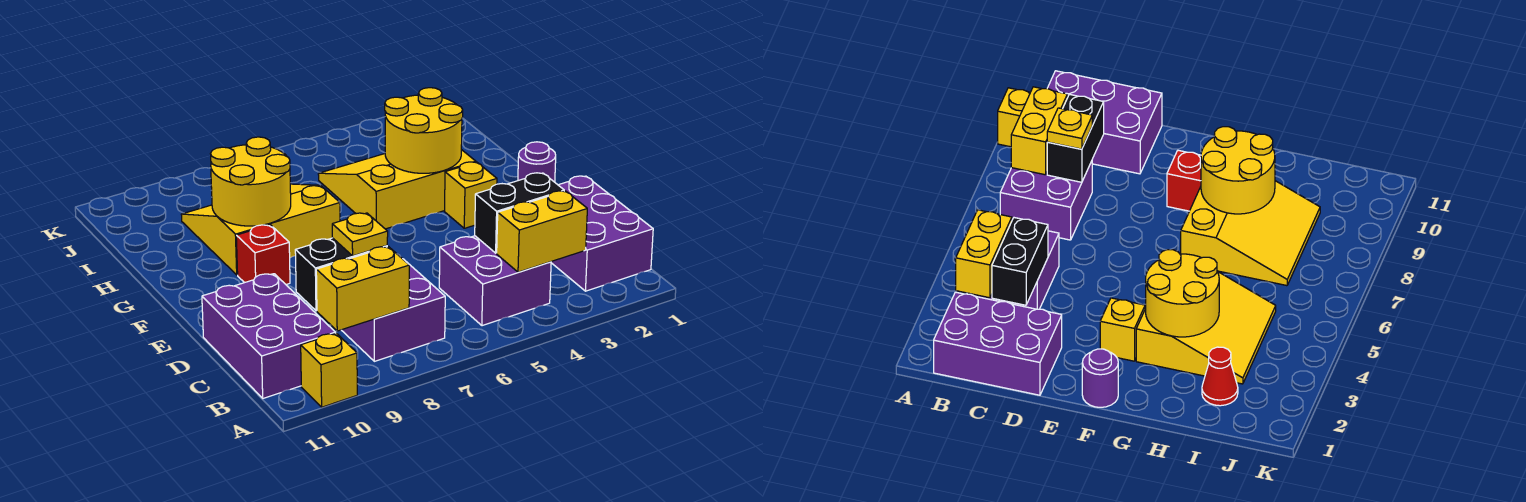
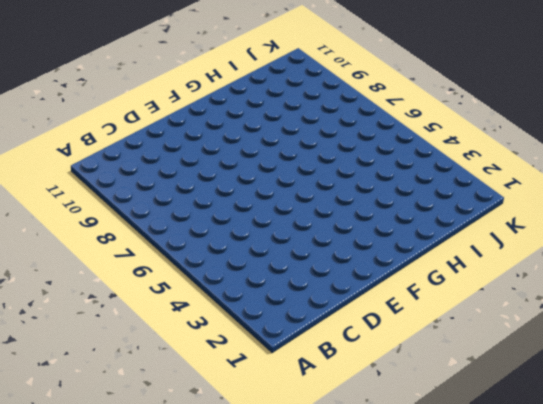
none -> yellow 1x1 brick [301,333,357,407]
none -> purple 2x3 brick [551,176,653,291]
none -> purple 2x2 brick [439,236,551,326]

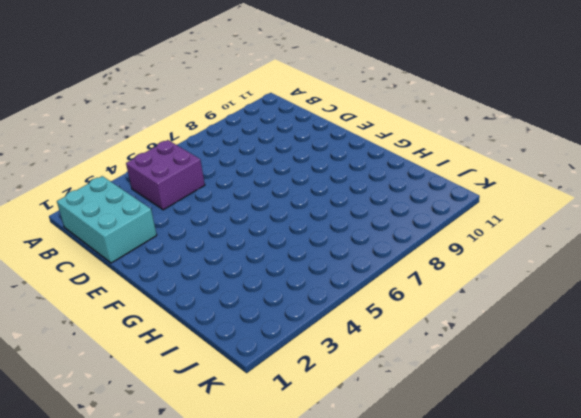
cyan 2x3 brick [57,176,157,263] -> purple 2x3 brick [551,176,653,291]
none -> yellow 1x1 brick [301,333,357,407]
none -> purple 2x2 brick [342,259,445,361]
none -> purple 2x3 brick [202,274,335,398]

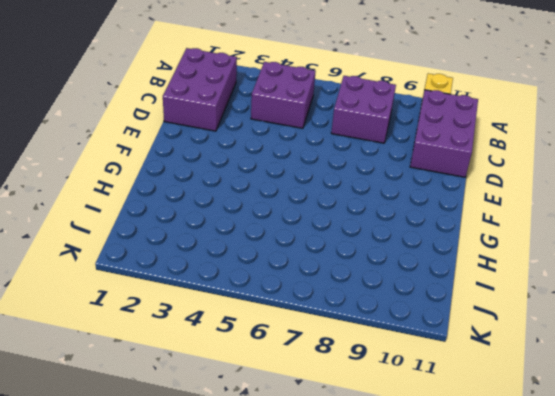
none -> purple 1x1 round brick [518,142,556,182]
none -> yellow 1x1 brick [445,162,497,228]
none -> red 1x1 brick [236,225,290,285]

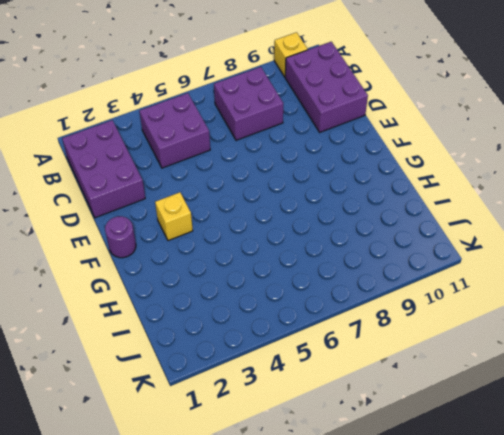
none -> red 1x1 brick [236,225,290,285]
none -> yellow 3x3 slope [318,150,476,229]
none -> yellow 3x3 slope [181,184,340,275]

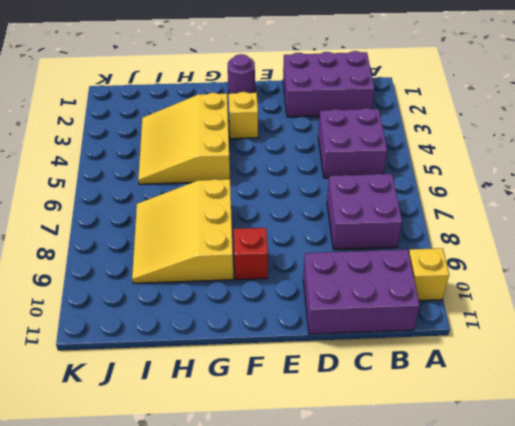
none -> red 1x1 cone [1202,347,1238,406]
none -> yellow 1x2 brick [497,191,587,272]
none -> yellow 1x2 brick [316,247,409,331]

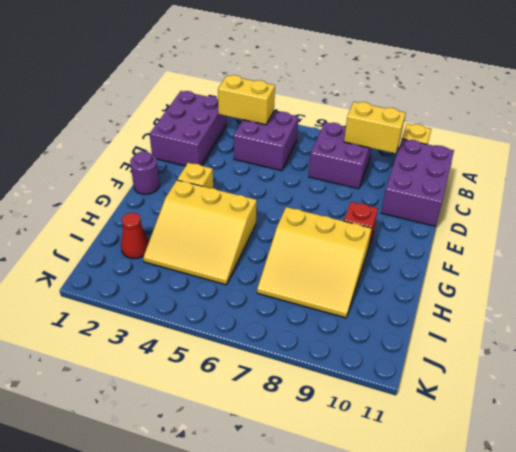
none -> black 1x2 brick [475,173,564,253]
none -> black 1x2 brick [295,238,387,311]
none -> yellow 2x2 round brick [385,88,463,173]

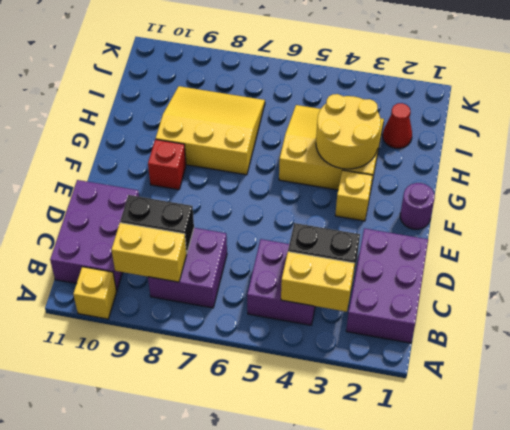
none -> yellow 2x2 round brick [211,137,291,226]
none -> yellow 1x1 plate [332,213,388,256]

